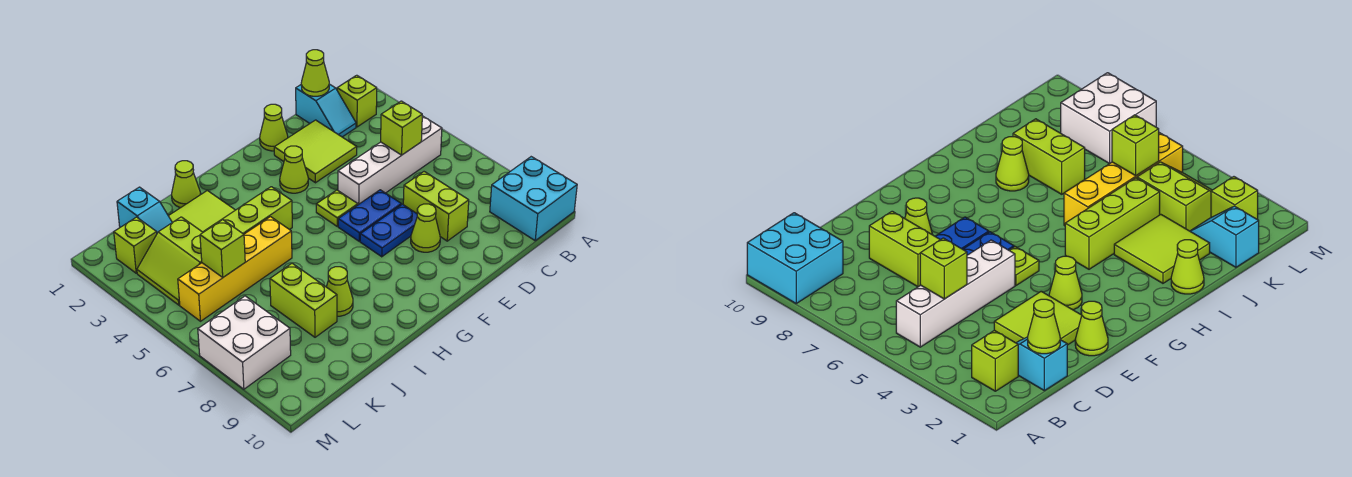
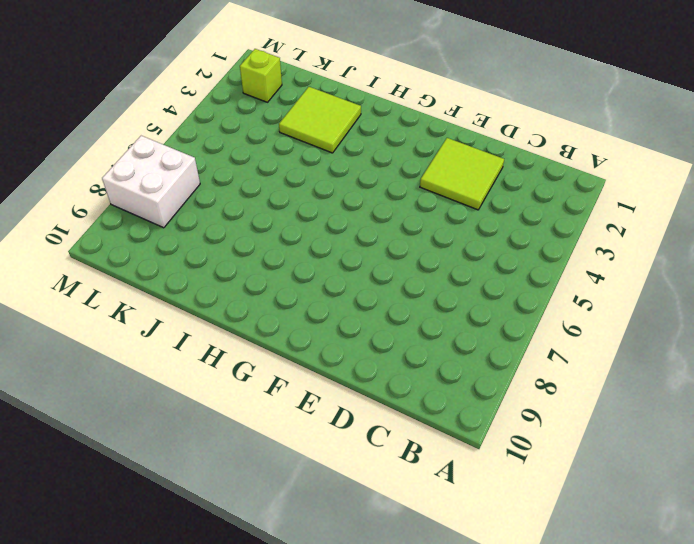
none -> cyan 2x2 brick [490,157,577,241]
none -> lime 1x1 brick [337,75,377,127]
none -> white 1x4 brick [338,116,442,205]

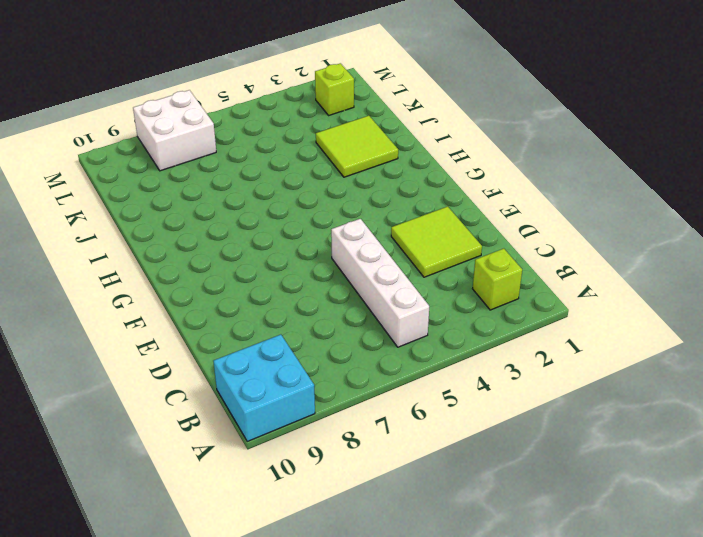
none -> cyan 1x2 slope [296,84,356,137]
none -> lime 1x2 brick [403,172,469,241]
none -> lime 1x1 cone [260,104,288,151]

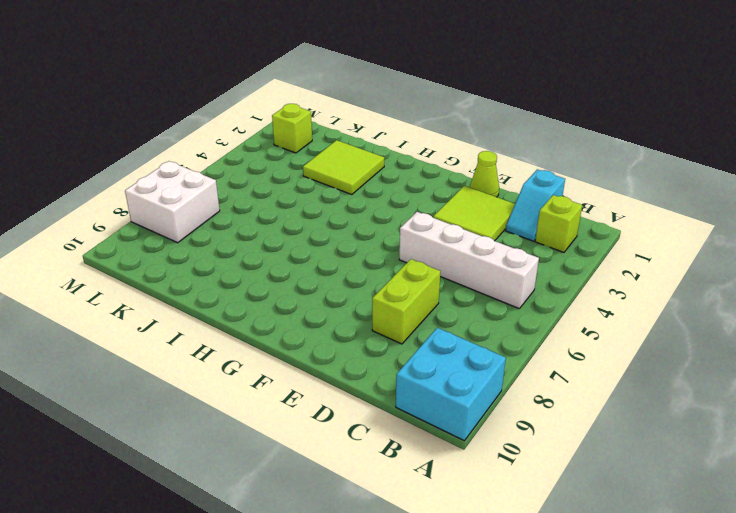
none -> blue 1x2 plate [338,190,401,241]
none -> blue 1x2 plate [360,204,417,257]
none -> lime 1x1 cone [411,204,440,252]

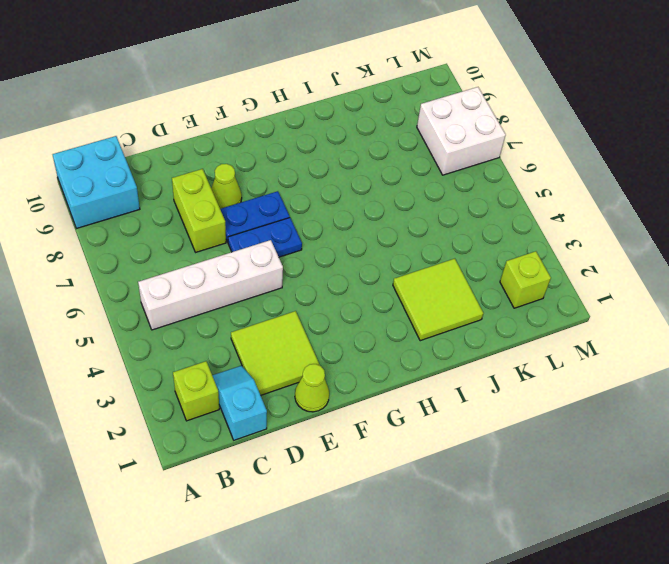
none -> lime 1x1 cone [280,146,308,193]
none -> lime 1x1 plate [316,190,358,226]
none -> lime 1x3 brick [204,187,292,234]

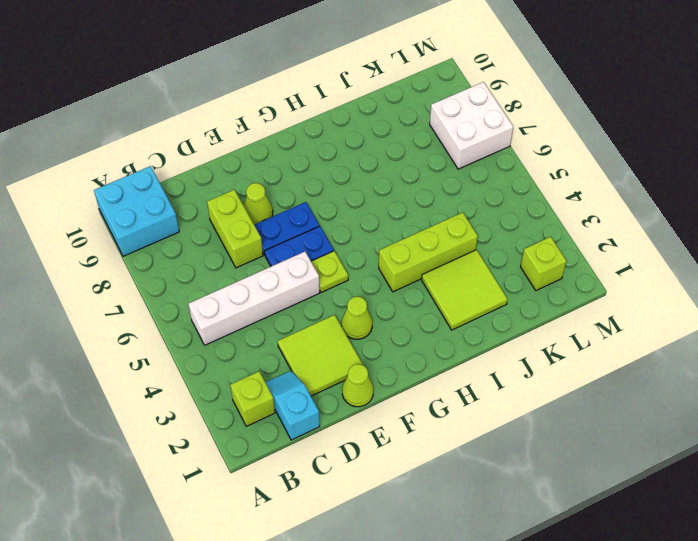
none -> lime 1x1 cone [172,161,201,208]
none -> yellow 1x4 brick [178,217,292,321]
none -> lime 1x1 cone [327,267,353,316]

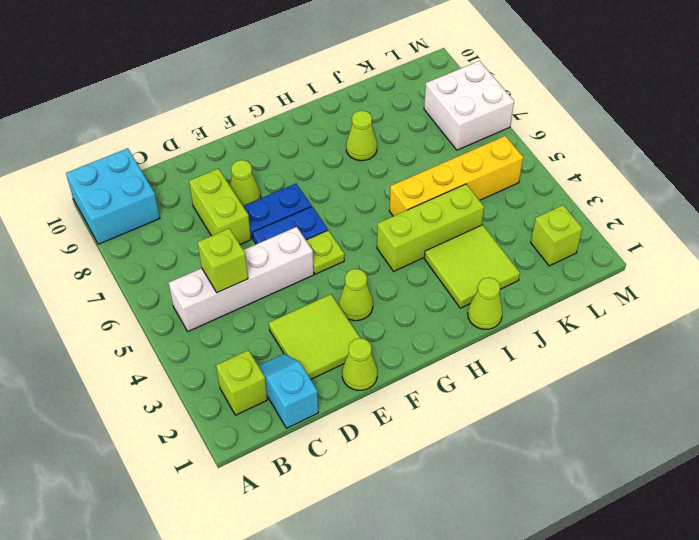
none -> lime 1x2 brick [270,263,337,337]
none -> cyan 1x2 slope [117,187,172,233]
none -> lime 2x2 slope [137,217,203,305]

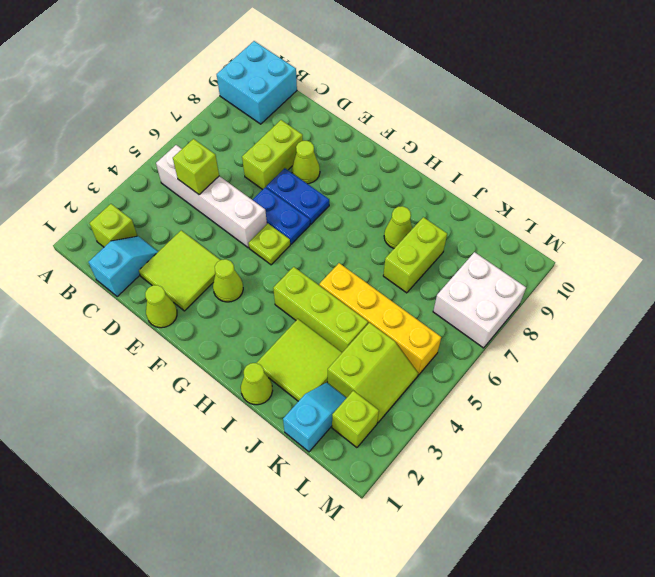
none -> lime 1x1 cone [301,50,329,96]
none -> lime 1x1 brick [200,220,245,277]

